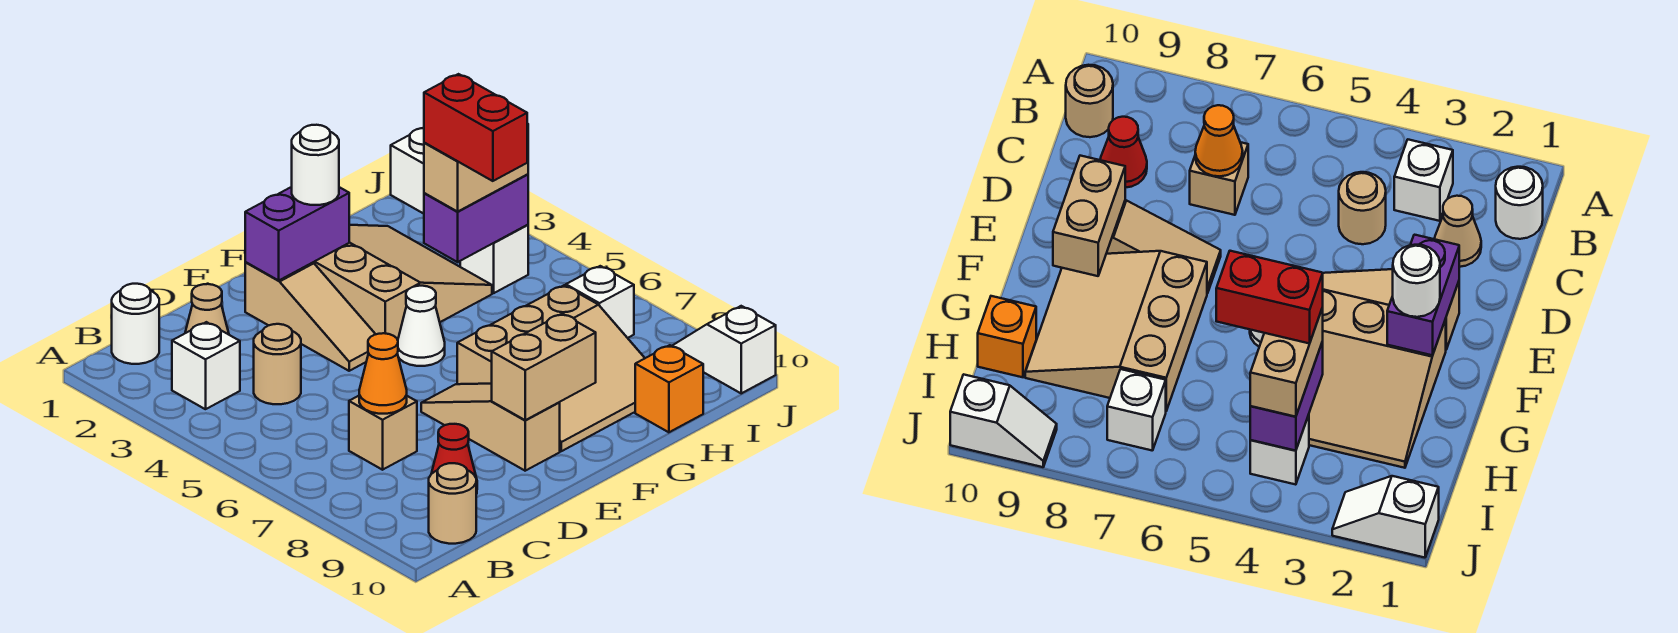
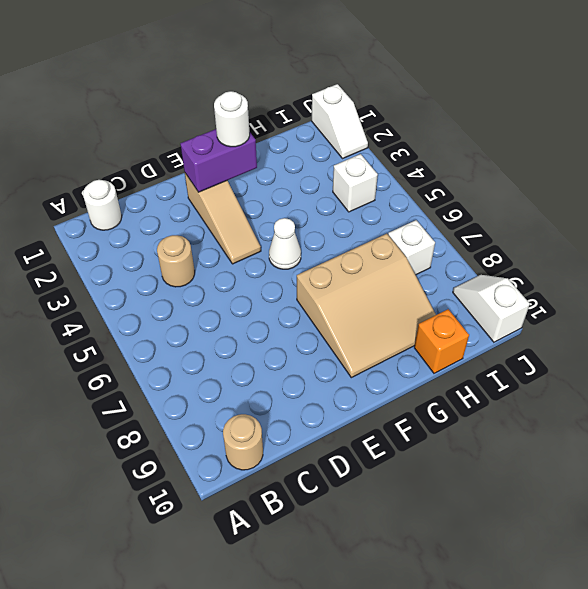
none -> white 1x1 brick [172,322,240,409]
none -> tan 1x1 cone [185,284,229,335]
none -> tan 1x1 brick [349,396,417,470]

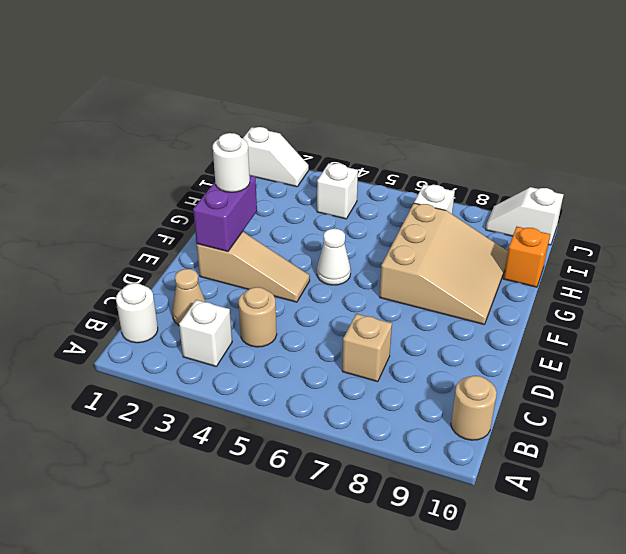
none -> red 1x1 cone [431,424,477,494]
none -> tan 1x3 slope [421,384,560,471]
none -> tan 3x3 slope [313,225,492,340]

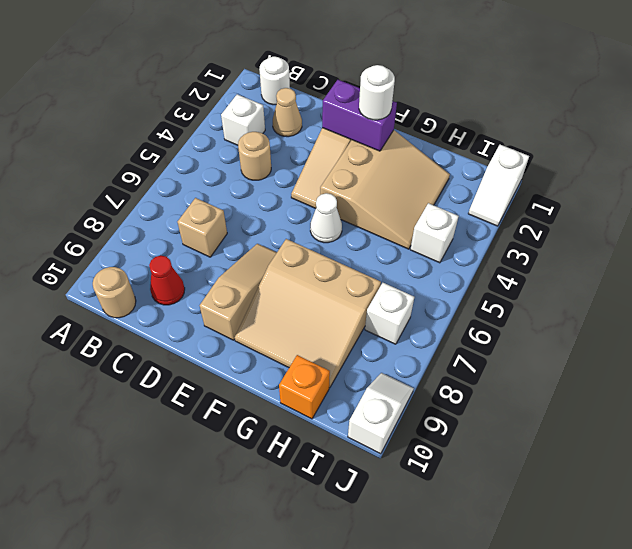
none -> orange 1x1 cone [359,333,407,414]
none -> tan 1x2 brick [492,314,596,420]
none -> purple 1x2 brick [424,174,528,262]

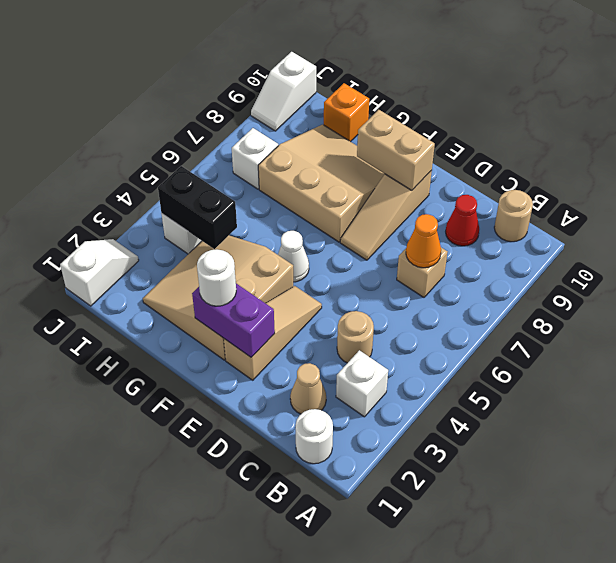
black 1x2 brick [158,166,237,249] -> purple 1x2 brick [424,174,528,262]
none -> tan 1x2 brick [424,123,528,212]
none -> red 1x2 brick [424,74,527,181]

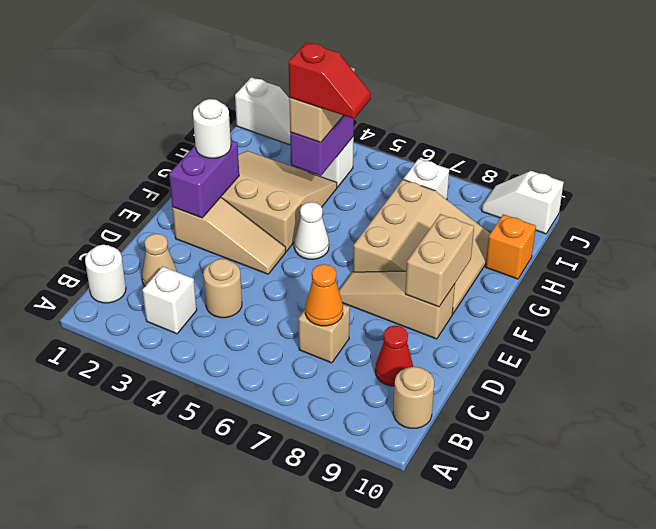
red 1x2 slope [289,42,371,119] -> red 1x2 brick [424,74,527,181]

